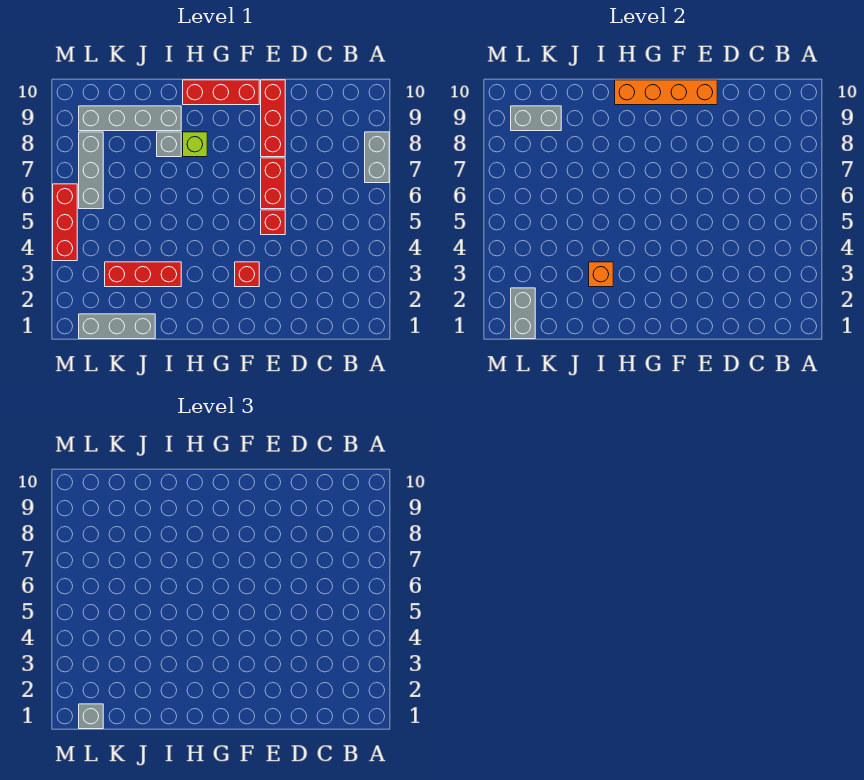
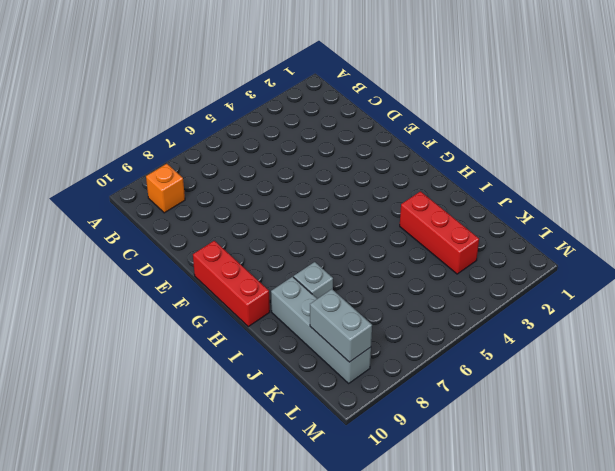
orange 1x1 brick [146,164,185,213] -> orange 1x1 brick moved to [589,262,613,287]
none -> grey 1x2 brick [365,132,389,183]
none -> red 1x1 brick [261,210,285,235]
none -> red 1x2 brick [261,158,285,209]

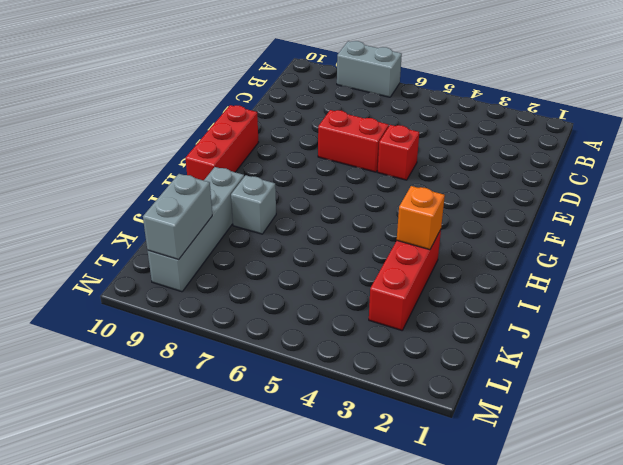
none -> red 1x3 brick [261,80,285,157]
none -> red 1x1 brick [235,262,259,287]
none -> lime 1x1 brick [183,132,207,157]

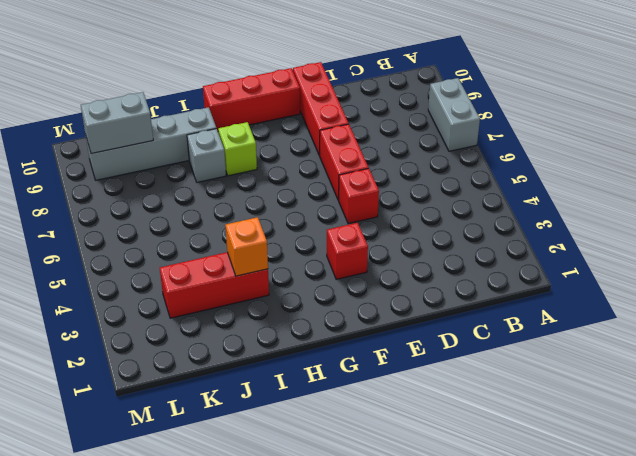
none -> grey 1x3 brick [79,314,155,339]
none -> grey 1x3 brick [79,132,103,209]
none -> red 1x3 brick [53,184,77,261]

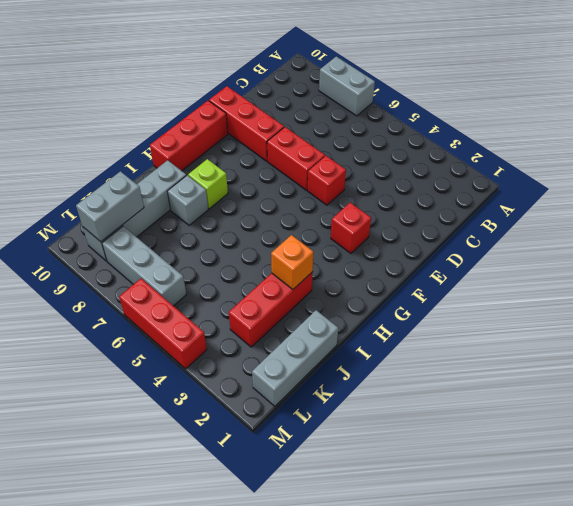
none -> orange 1x4 brick [615,80,717,105]
none -> grey 1x2 brick [511,288,535,339]
none -> grey 1x1 brick [79,704,103,729]

